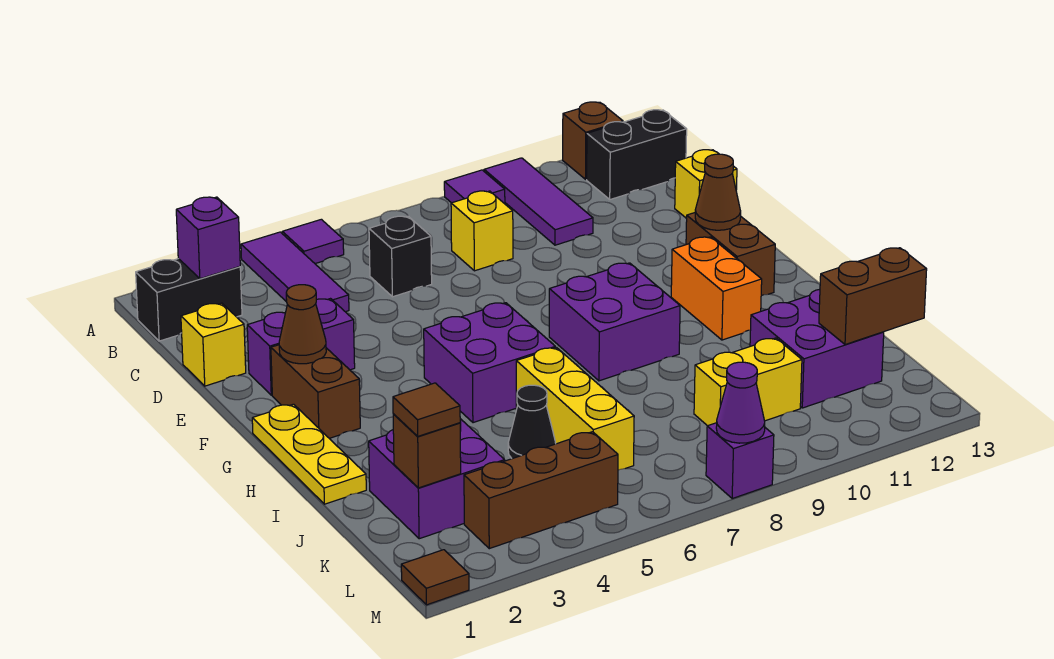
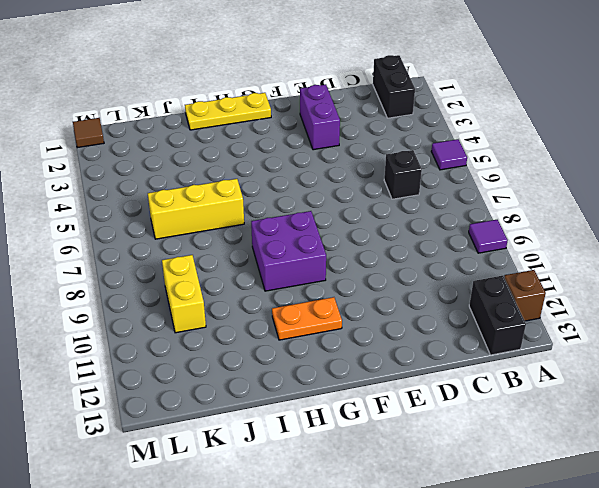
orange 1x2 plate [272,297,342,340] -> orange 1x2 brick [671,237,762,340]
none -> purple 1x3 tile [241,232,349,312]
none -> purple 1x3 tile [484,158,593,245]
none -> yellow 1x1 brick [451,191,513,271]
none -> yellow 1x1 brick [181,303,246,386]

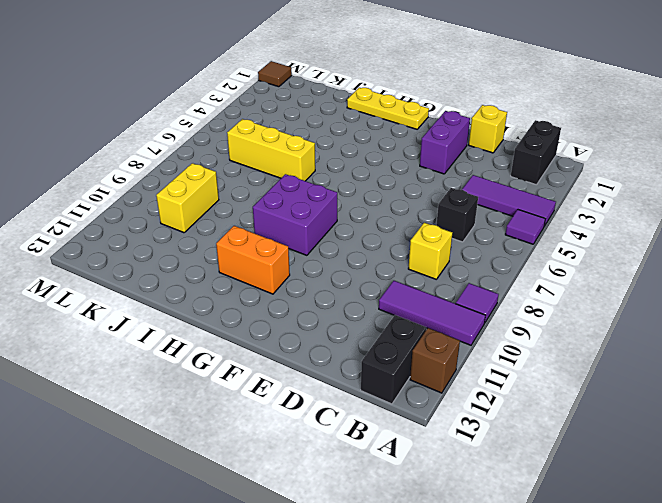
none -> yellow 1x1 brick [675,150,737,218]
none -> brown 1x2 brick [271,345,360,438]
none -> brown 1x2 brick [686,213,775,295]
none -> purple 2x2 brick [424,303,555,423]

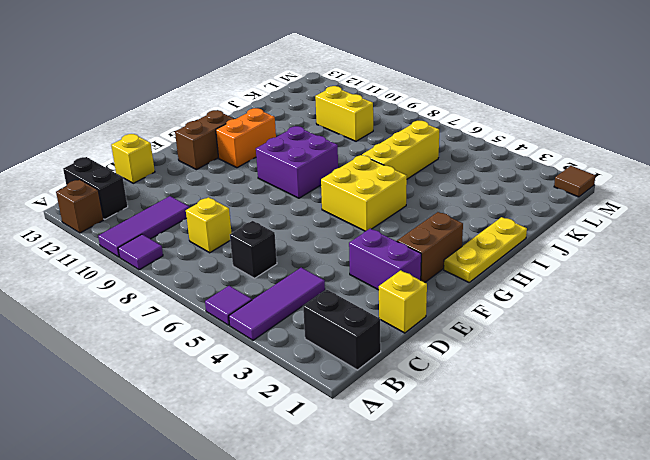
yellow 2x2 brick [321,155,407,231] -> purple 2x2 brick [424,303,555,423]
none -> purple 2x2 brick [369,419,505,539]
none -> black 1x1 cone [508,385,556,459]
none -> purple 2x2 brick [750,289,884,408]
none -> brown 1x3 brick [464,432,618,549]

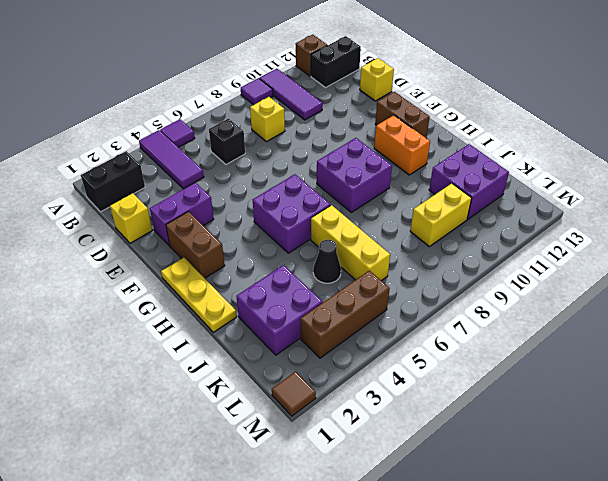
none -> purple 1x1 brick [706,423,774,498]
none -> purple 1x1 brick [176,197,240,279]
none -> brown 1x1 cone [279,285,326,364]
none -> brown 1x1 cone [695,154,741,230]

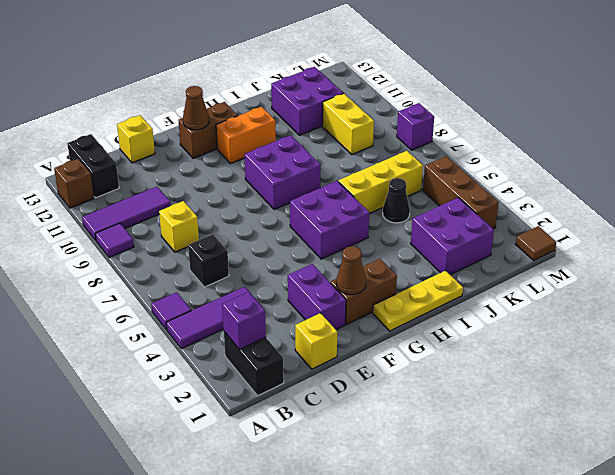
none -> brown 1x1 brick [393,414,461,488]
none -> brown 1x2 brick [819,248,927,345]
none -> purple 1x1 cone [716,362,765,443]
none -> brown 1x1 tile [393,383,460,436]

